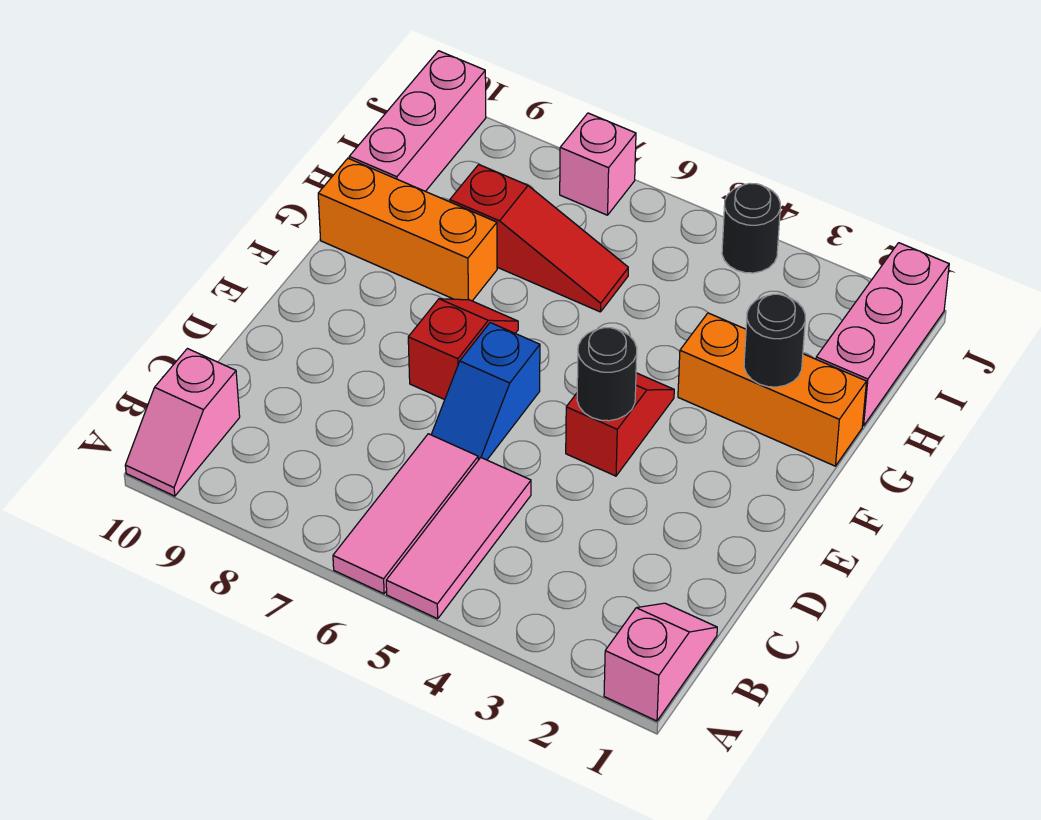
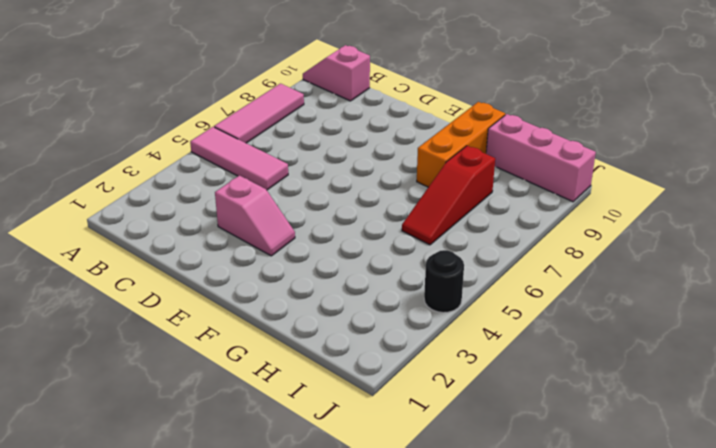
pink 1x3 tile [214,84,304,143] -> pink 1x3 tile turned to [333,434,478,594]
pink 1x2 slope [215,175,295,256] -> pink 1x2 slope moved to [604,603,717,721]
none -> blue 1x2 slope [431,323,540,460]
none -> red 1x2 slope [566,373,674,476]
none -> red 1x2 slope [408,299,518,400]

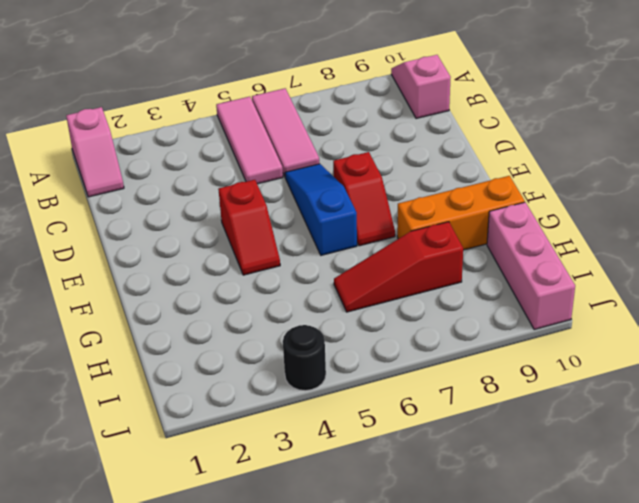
blue 1x3 slope [285,164,357,255] -> blue 1x2 slope [431,323,540,460]
none -> orange 1x3 brick [678,313,866,466]
none -> pink 1x3 brick [816,243,949,426]
none -> pink 1x1 brick [560,113,636,215]

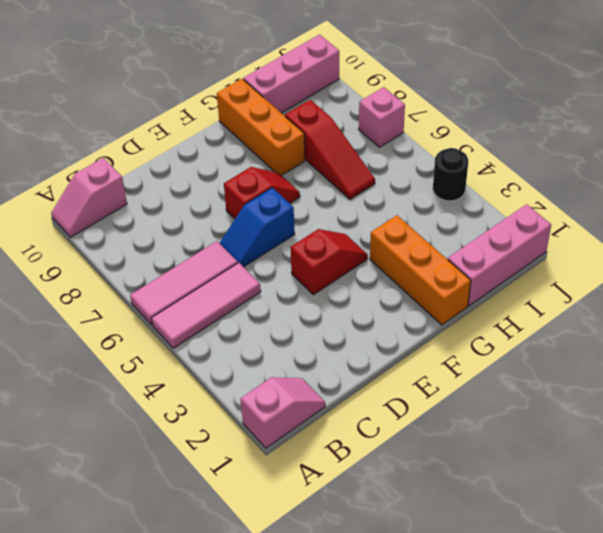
none -> black 1x1 round brick [577,328,637,421]
none -> black 1x1 round brick [744,294,805,387]

